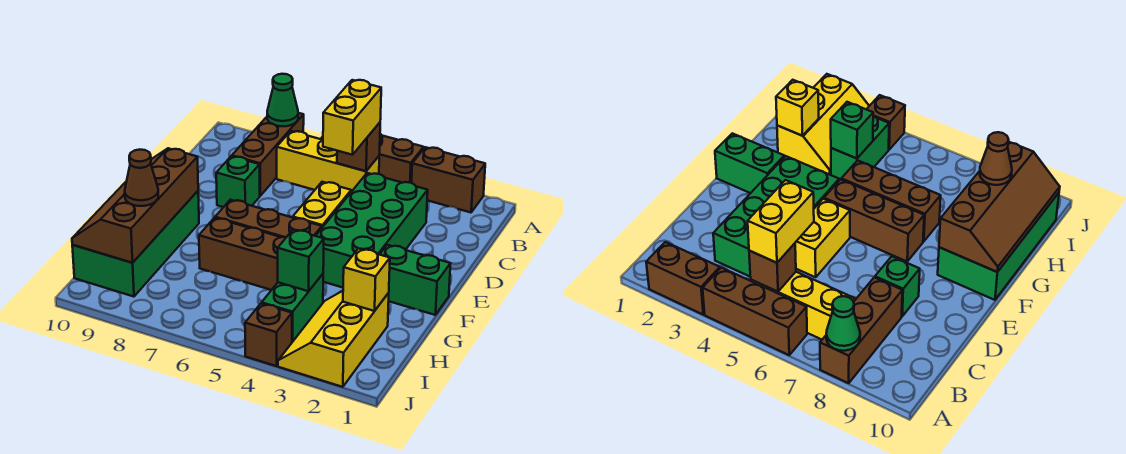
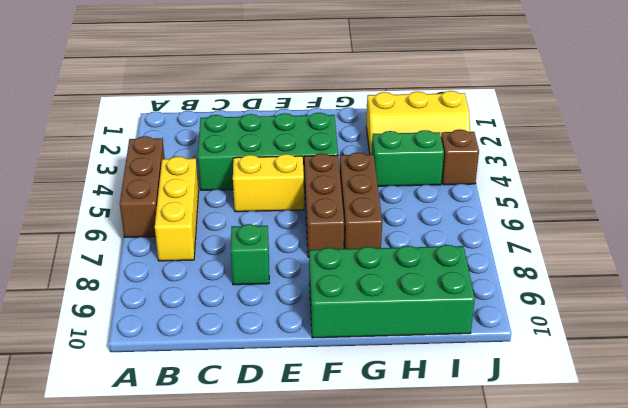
none -> brown 1x2 brick [412,147,485,212]
none -> brown 1x3 brick [232,113,304,196]
none -> green 1x2 brick [380,245,451,315]

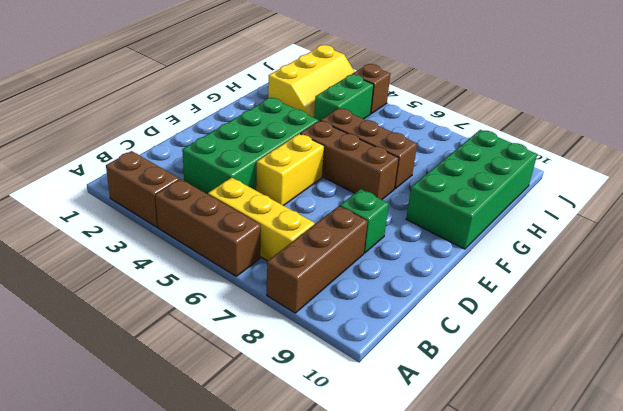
none -> green 1x2 brick [380,245,451,315]
none -> green 1x1 cone [267,74,298,126]
none -> brown 1x1 brick [337,123,380,171]

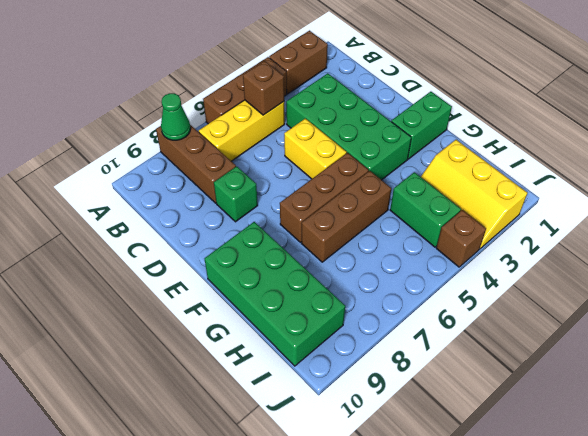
none -> brown 2x4 slope [72,148,198,263]
none -> yellow 1x1 brick [343,248,390,311]
none -> green 1x1 brick [278,230,324,291]

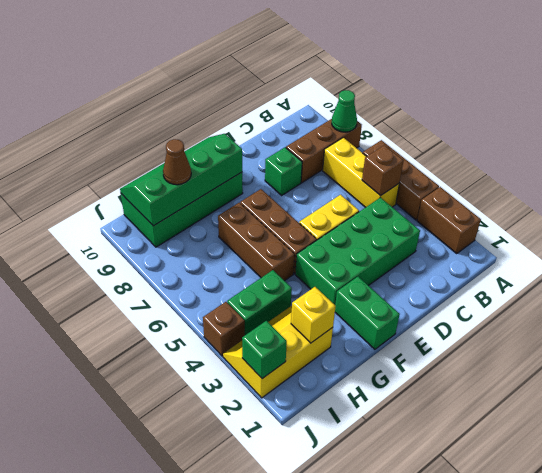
green 2x4 slope [120,134,242,226] -> brown 2x4 slope [72,148,198,263]
green 1x1 brick [242,321,287,379] -> green 1x1 brick moved to [278,230,324,291]
none -> yellow 1x2 brick [323,80,381,155]

